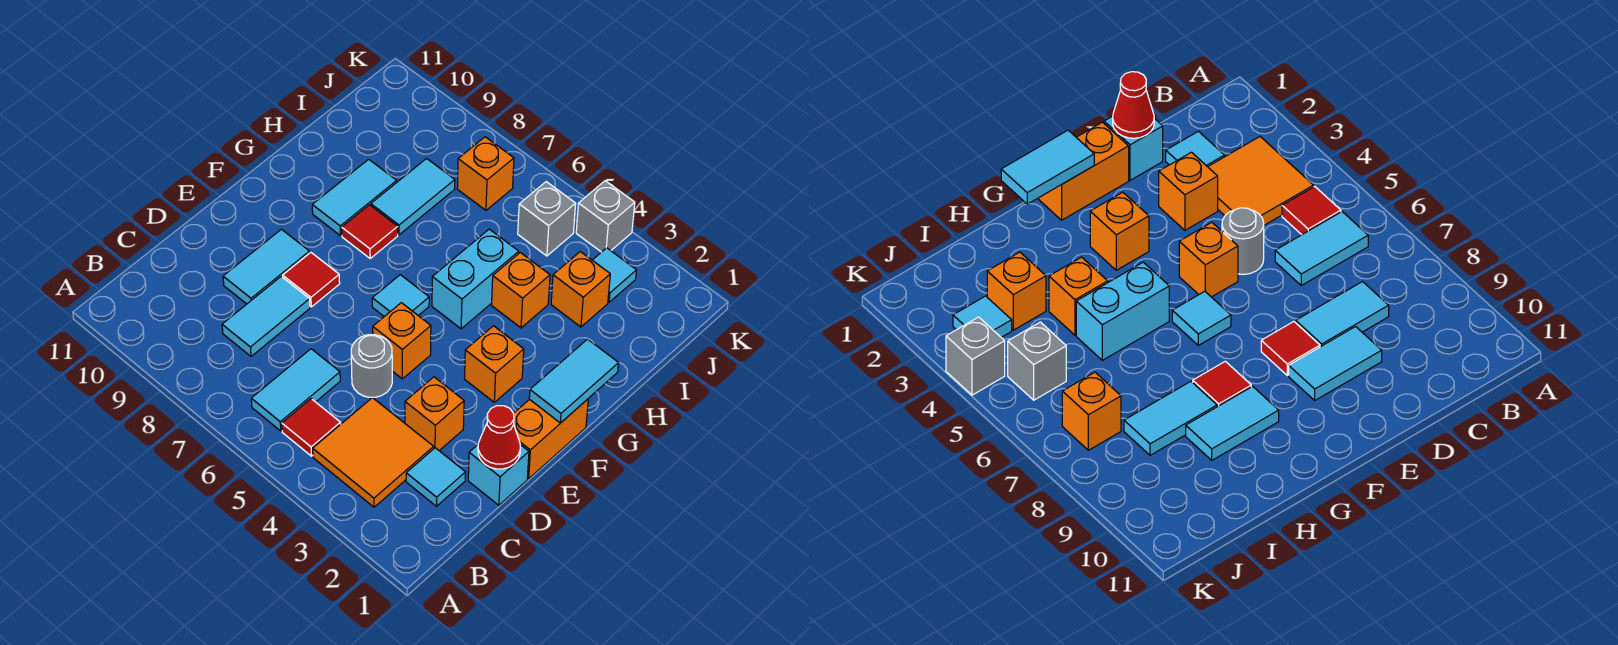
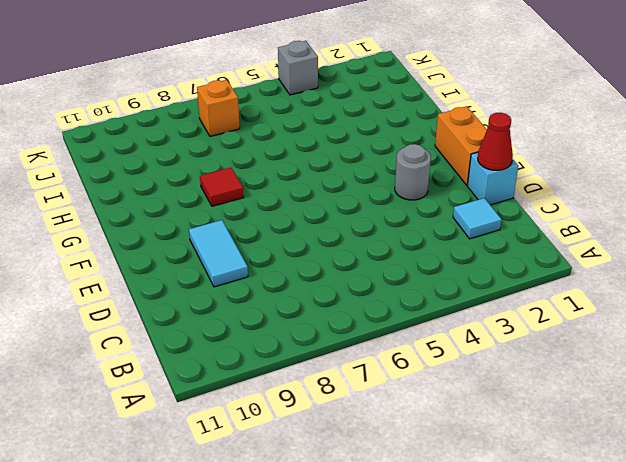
grey 1x1 round brick [395,144,431,200] -> grey 1x1 round brick moved to [351,335,392,397]
none -> orange 2x2 tile [313,398,434,507]
none -> red 1x1 tile [282,399,341,456]
none -> cyan 1x2 tile [251,349,340,431]

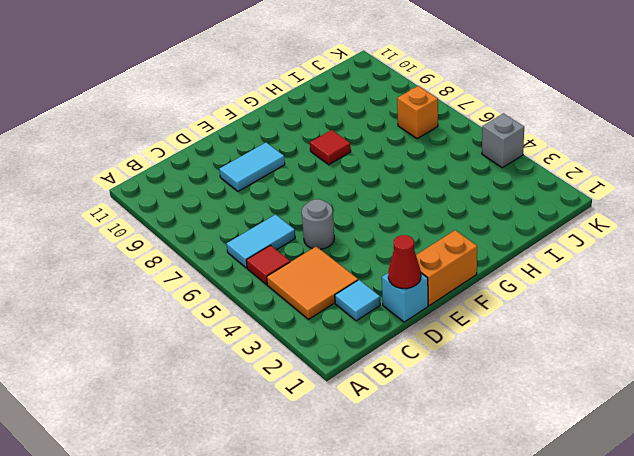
none -> cyan 1x2 tile [222,277,310,356]
none -> orange 1x1 brick [405,377,464,451]
none -> orange 1x1 brick [373,303,431,379]

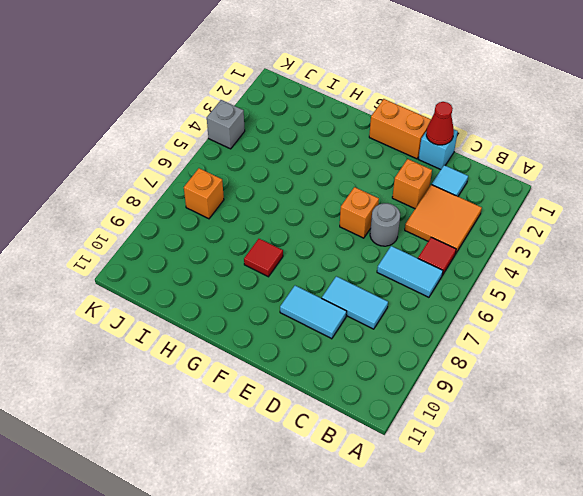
none -> red 1x1 tile [283,252,340,307]
none -> orange 1x1 brick [465,326,524,402]
none -> cyan 1x1 tile [372,275,429,317]

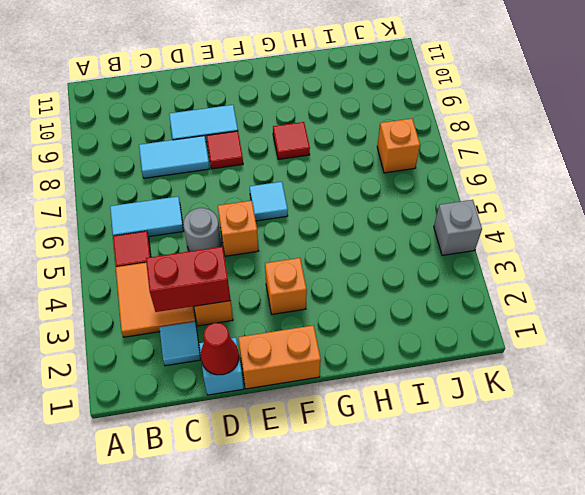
red 1x2 brick [146,247,231,312] -> none
none -> cyan 1x2 brick [432,229,519,329]
none -> cyan 1x2 tile [312,159,397,236]
none -> orange 1x1 brick [492,252,550,328]

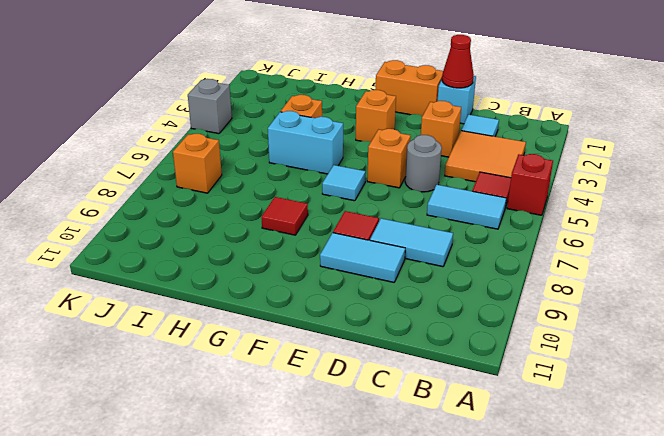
red 1x1 brick [507,154,553,215] -> none
none -> cyan 1x2 tile [312,159,397,236]
none -> cyan 1x2 tile [371,159,455,235]
none -> orange 1x1 brick [551,252,610,327]

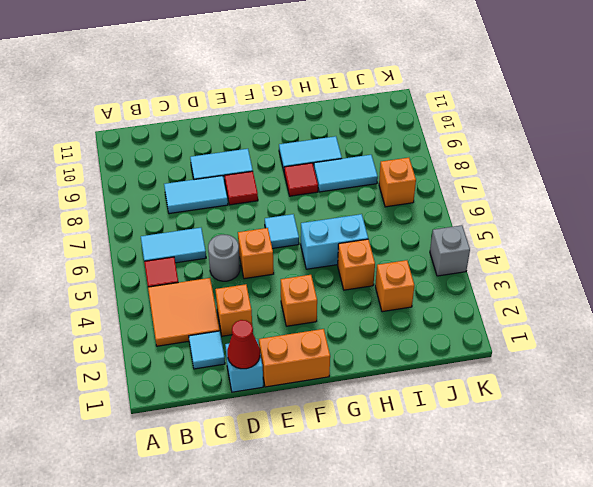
none -> cyan 1x1 tile [592,248,637,302]
none -> grey 1x1 brick [518,182,576,256]
none -> cyan 1x2 tile [529,339,619,423]

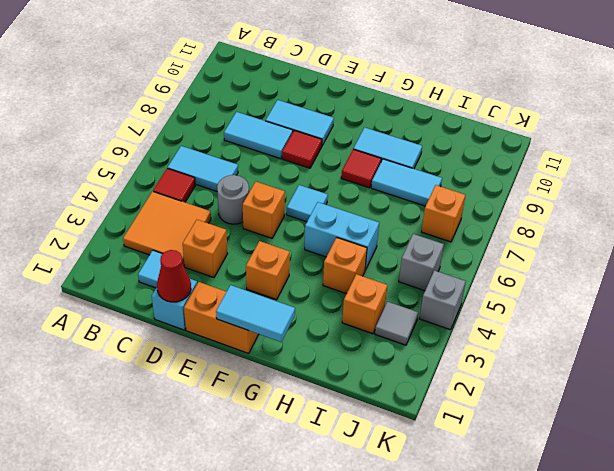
grey 1x1 tile [375,302,418,345] -> cyan 1x1 tile [592,248,637,302]

